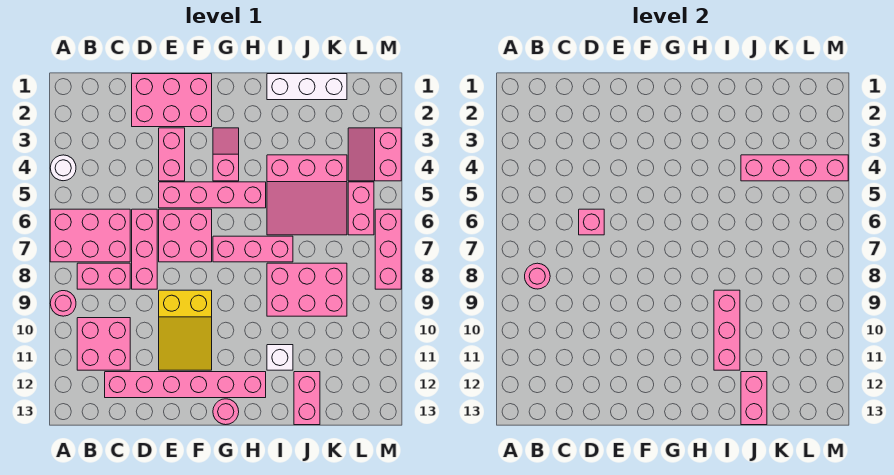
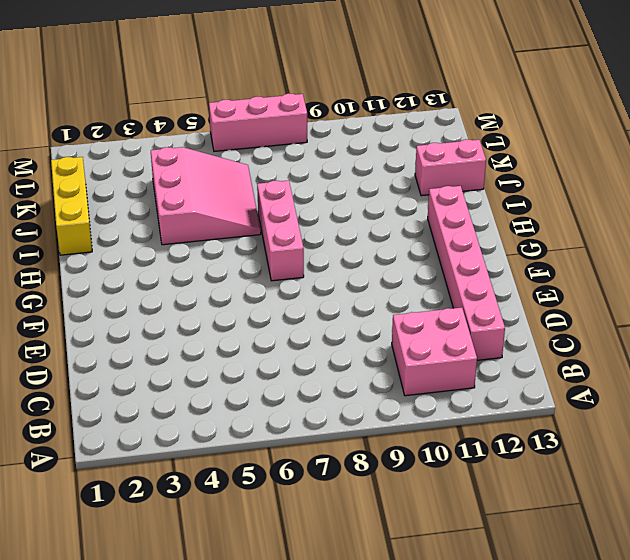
yellow 1x3 brick [51,157,92,255] -> white 1x3 brick [267,74,347,100]
none -> white 1x1 round brick [50,155,76,181]
none -> pink 2x3 brick [50,209,130,262]
none -> pink 1x1 round brick [50,291,76,316]

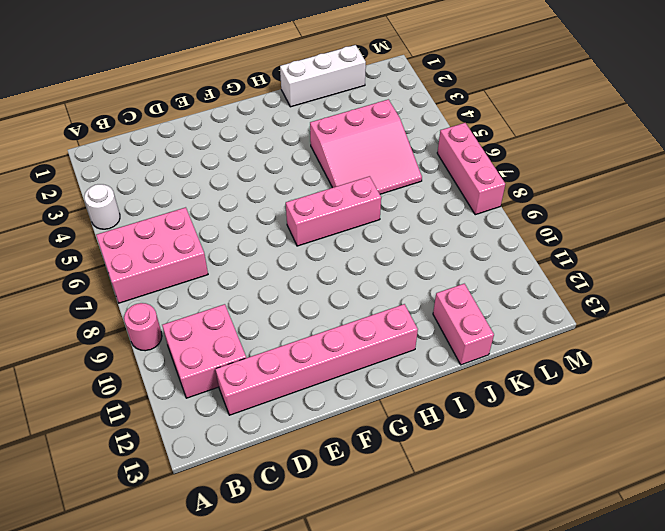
none -> pink 1x2 brick [77,263,130,289]
none -> pink 2x3 brick [132,74,212,127]
none -> pink 1x3 brick [132,209,157,289]

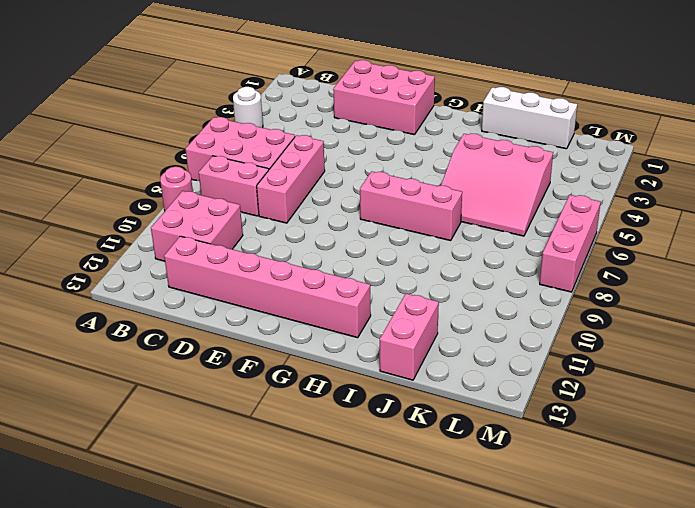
none -> pink 1x2 brick [159,128,185,181]
none -> pink 1x4 brick [159,182,266,208]
none -> pink 2x2 brick [159,209,212,262]

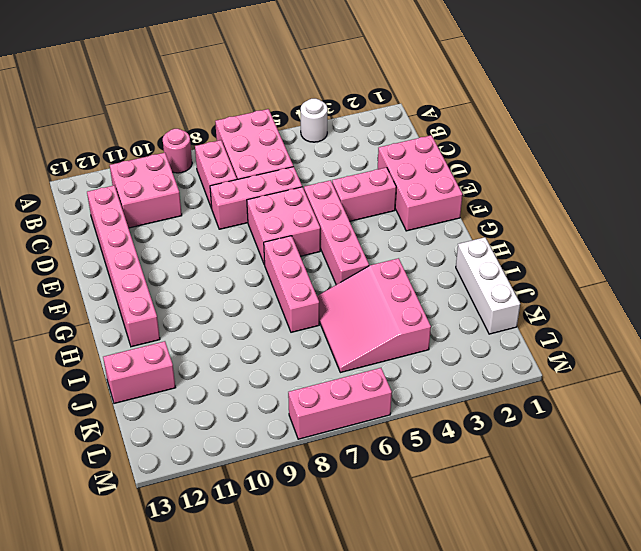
none -> yellow 2x3 slope [159,290,212,370]
none -> pink 1x2 slope [213,128,239,181]
none -> pink 1x1 round brick [213,399,239,425]

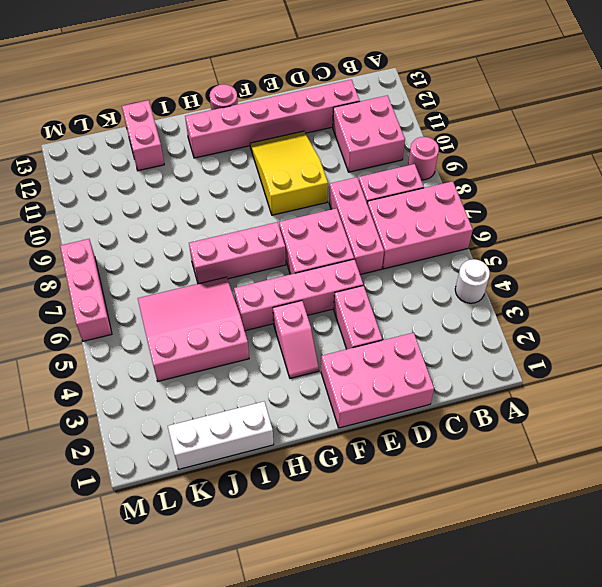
none -> pink 2x3 brick [267,263,347,316]
none -> white 1x1 brick [267,345,293,370]
none -> pink 2x2 slope [348,128,401,181]

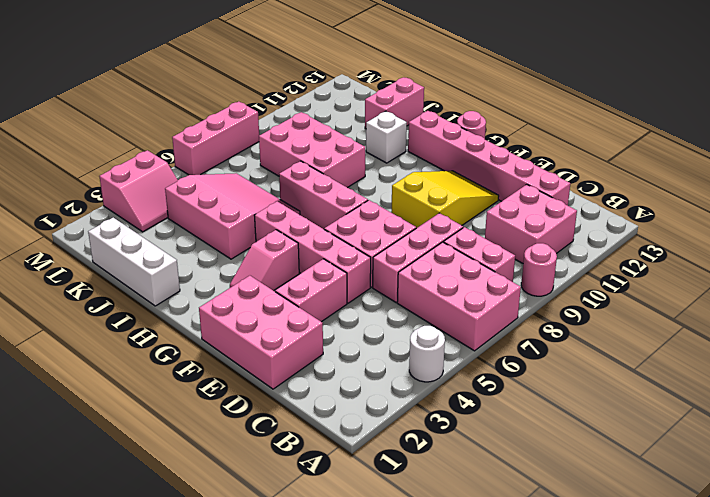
none -> pink 1x2 brick [348,182,374,235]
none -> pink 1x1 round brick [525,263,550,289]
none -> pink 1x1 brick [579,209,604,235]

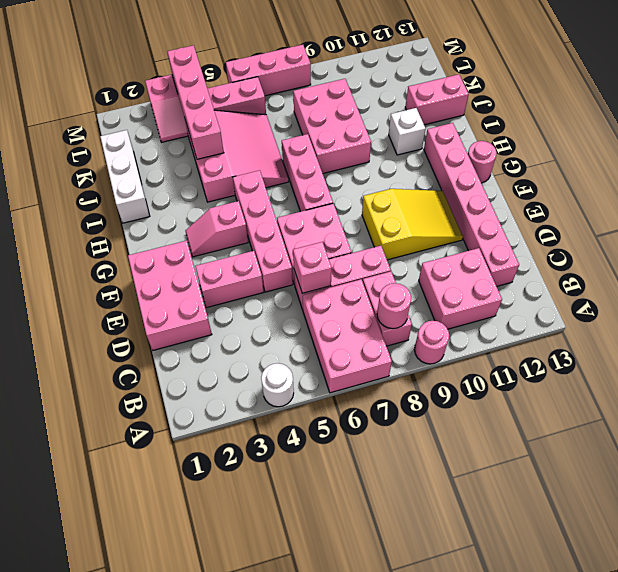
none -> pink 1x3 brick [714,290,740,370]
none -> pink 1x2 brick [741,372,767,425]

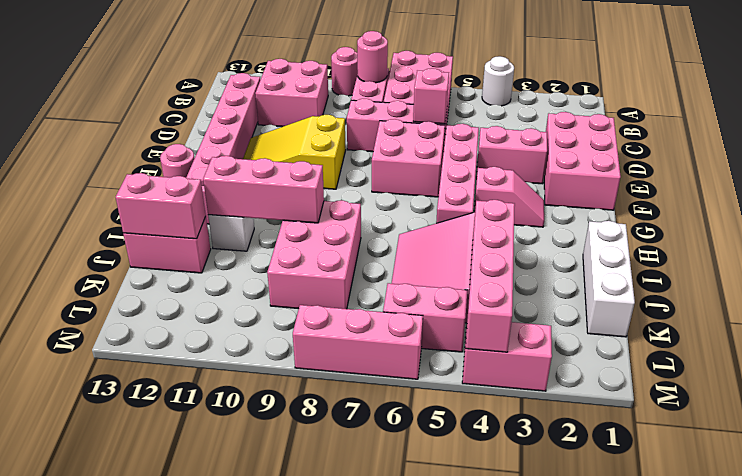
none -> pink 1x3 brick [213,236,293,262]

